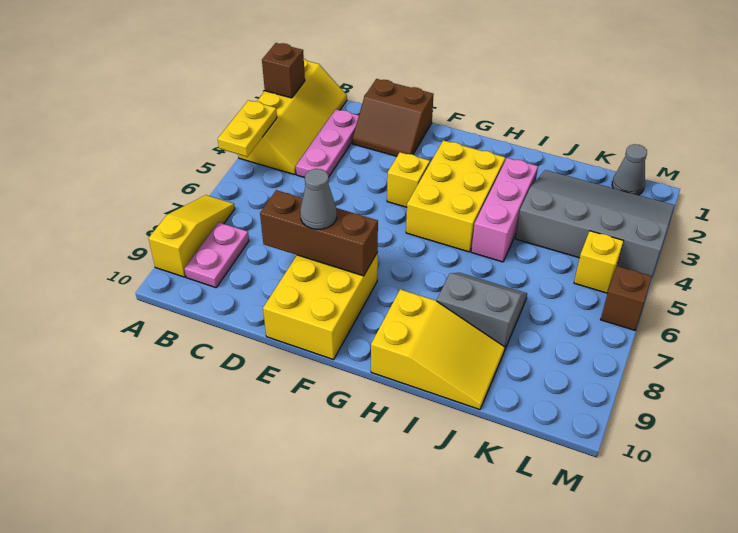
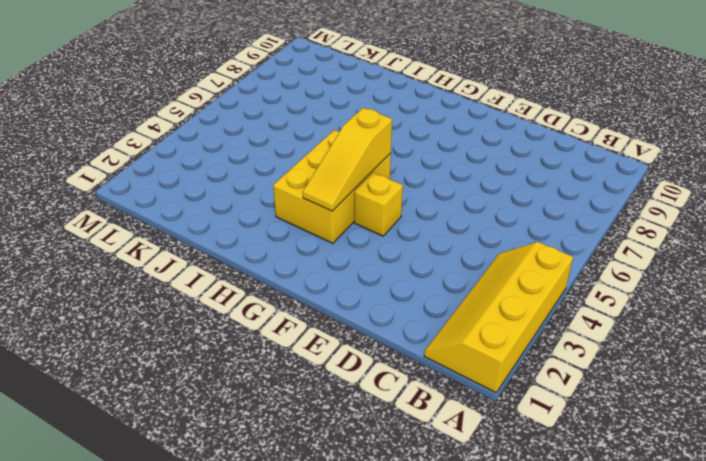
yellow 1x3 slope [303,108,392,211] -> yellow 1x3 slope moved to [149,195,235,277]
none -> pink 1x2 plate [185,222,249,288]
none -> pink 1x3 plate [296,109,359,178]
none -> brown 2x2 slope [352,79,434,156]

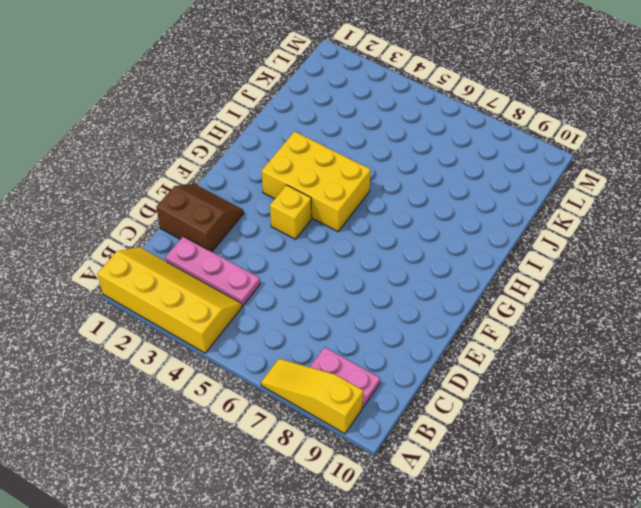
brown 2x2 slope [156,184,244,252] -> brown 2x2 slope turned to [352,79,434,156]
none -> yellow 2x3 brick [263,252,378,360]
none -> yellow 2x3 slope [371,289,505,410]
none -> pink 1x3 brick [471,158,538,262]

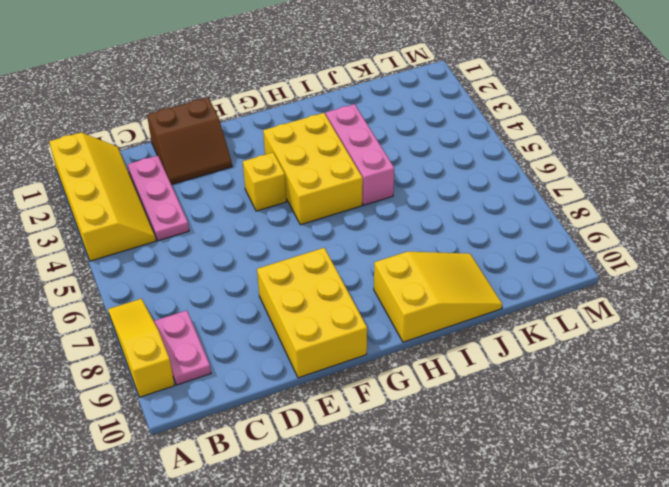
none -> grey 2x2 slope [437,273,527,351]
none -> grey 3x4 slope [516,170,675,276]
none -> grey 1x1 cone [612,144,647,195]

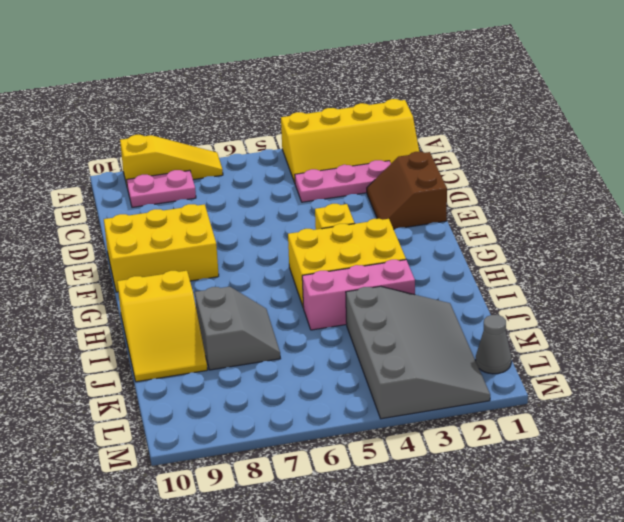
none -> yellow 1x1 brick [574,231,623,293]
none -> brown 1x1 brick [601,266,652,330]
none -> brown 1x1 brick [262,43,305,98]

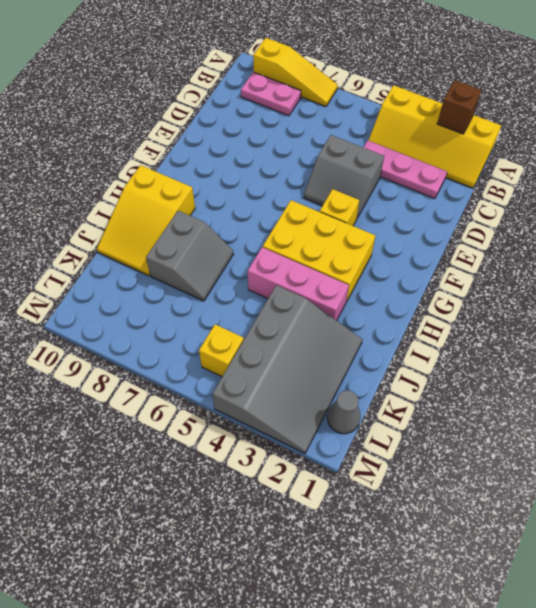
grey 2x2 slope [304,135,384,220] -> none
none -> brown 2x2 slope [352,79,434,156]
none -> yellow 2x3 brick [263,252,378,360]
none -> brown 1x1 brick [601,266,652,330]

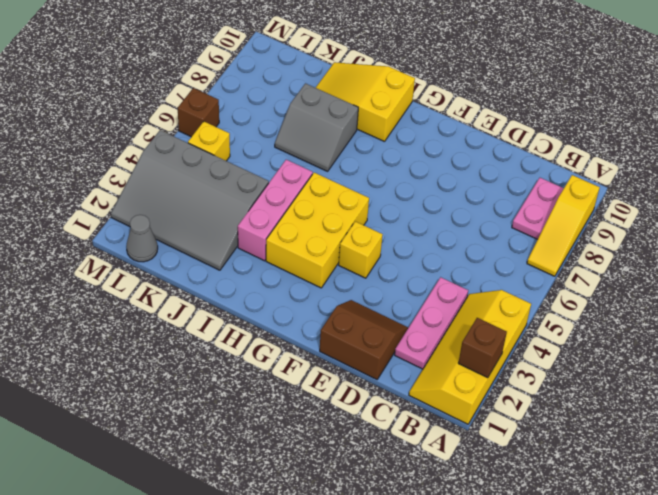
none -> yellow 2x3 brick [263,252,378,360]
none -> yellow 1x2 plate [218,100,277,157]
none -> brown 1x3 brick [260,190,378,276]

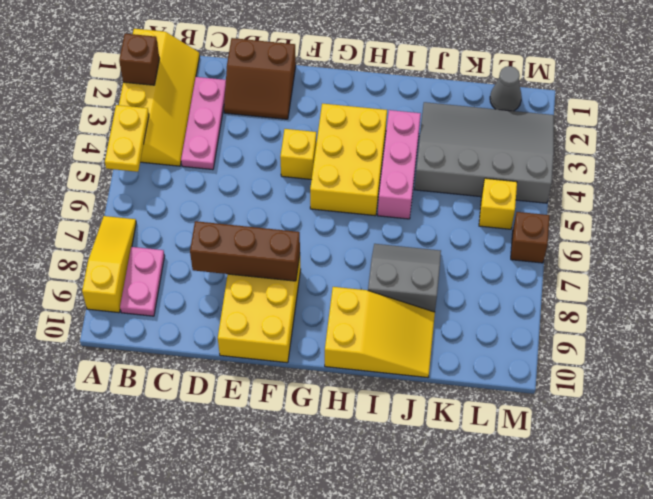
none -> grey 1x1 cone [300,169,337,229]

